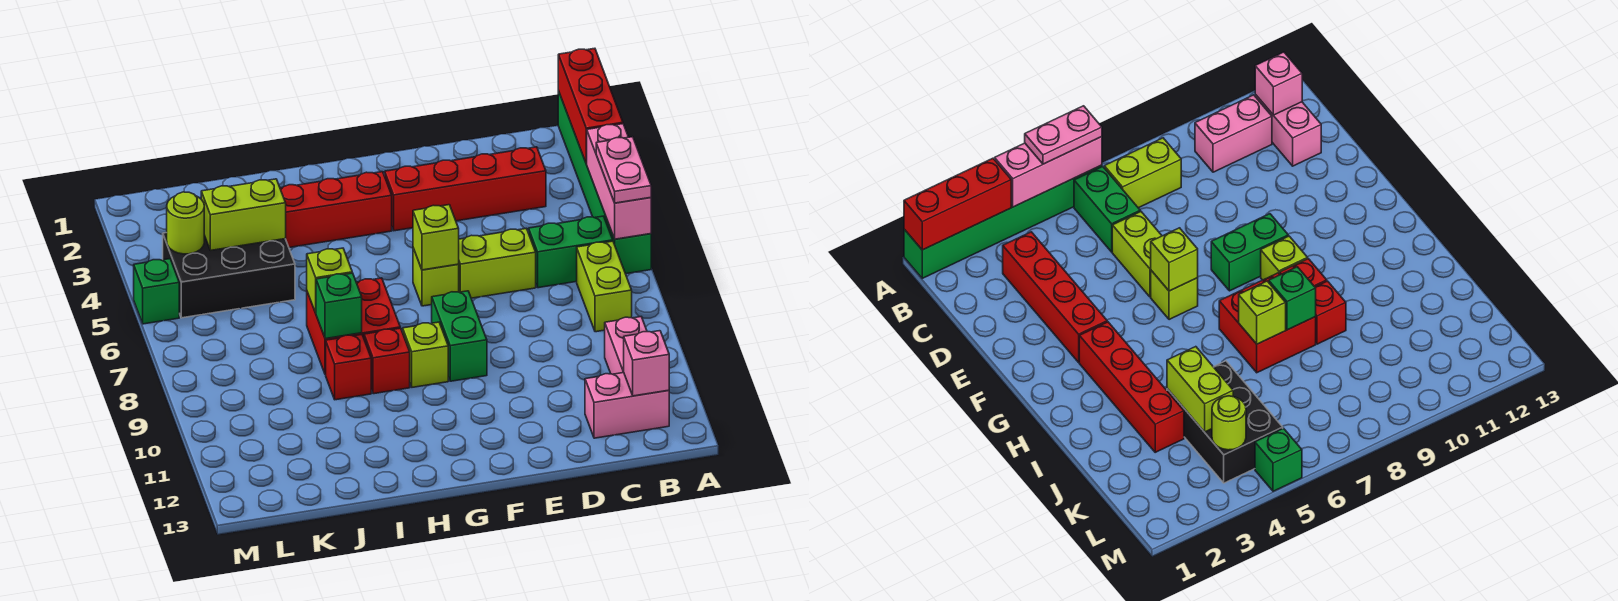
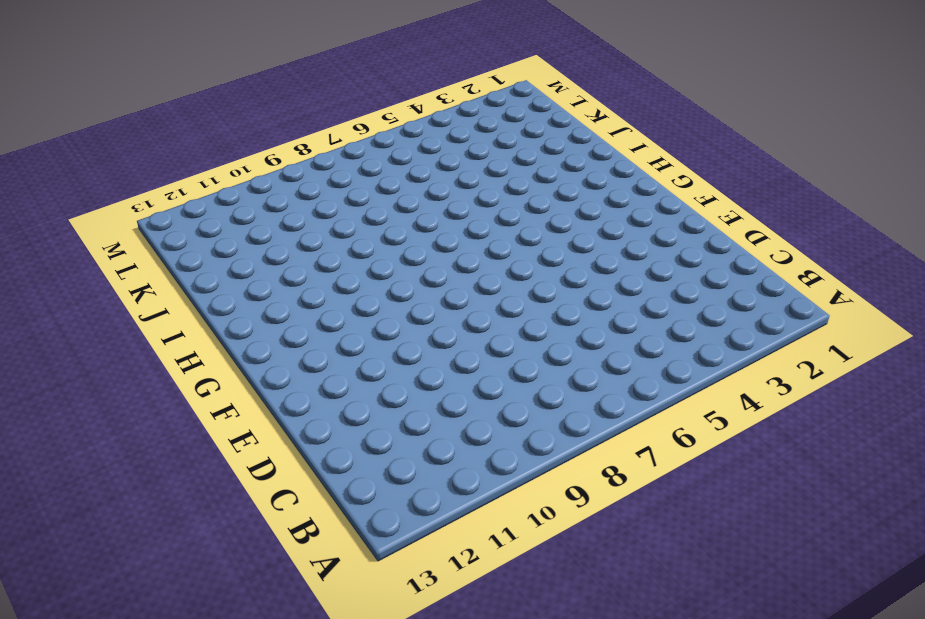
none -> green 1x6 brick [558,91,651,274]
none -> green 1x2 brick [529,216,613,288]
none -> lime 1x2 brick [577,241,632,332]

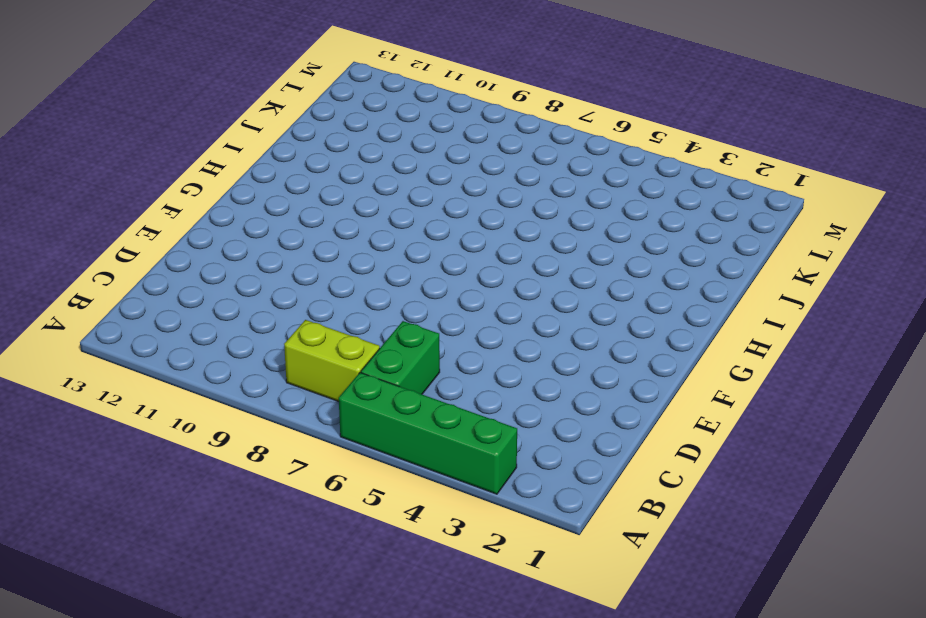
green 1x4 brick [339,373,517,494] -> green 1x6 brick [558,91,651,274]
none -> pink 1x2 brick [605,317,647,374]
none -> pink 1x2 brick [585,372,669,438]
none -> red 1x4 brick [385,147,546,231]

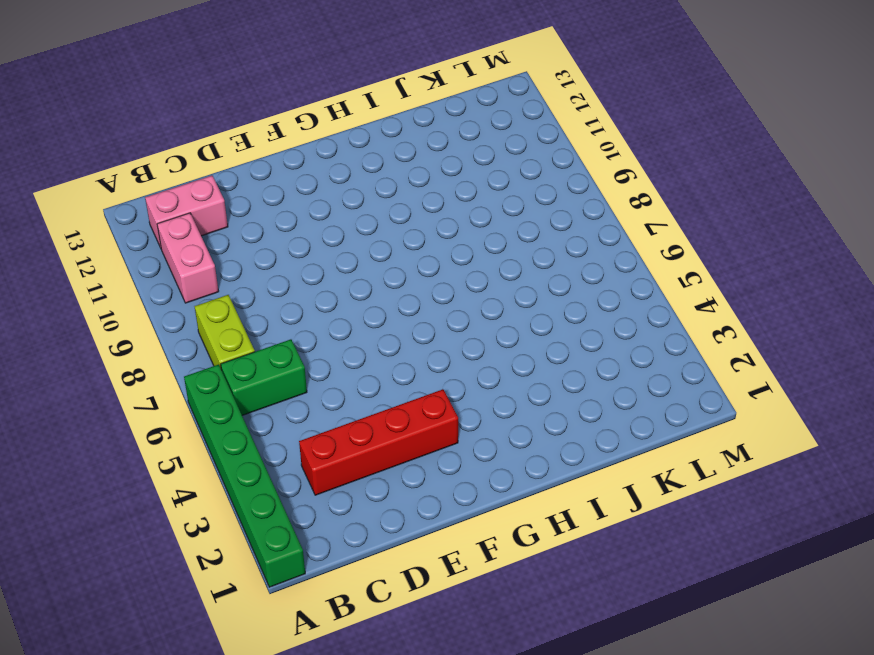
none -> lime 1x2 brick [458,228,536,298]
none -> lime 1x1 brick [413,248,459,306]
none -> green 1x2 brick [432,291,487,381]

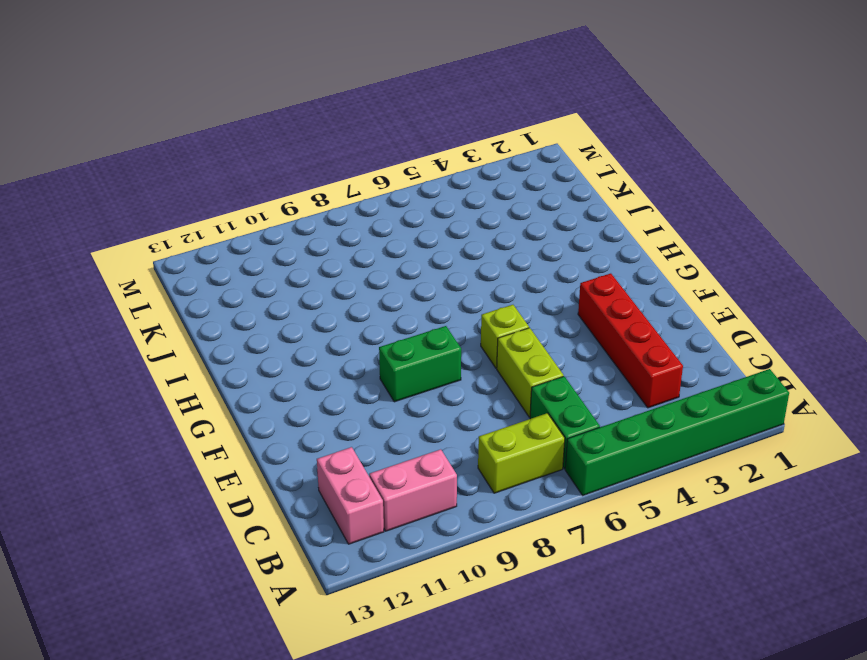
none -> red 1x4 brick [280,172,392,247]
none -> lime 1x1 brick [403,322,448,387]
none -> red 2x2 brick [307,278,400,375]

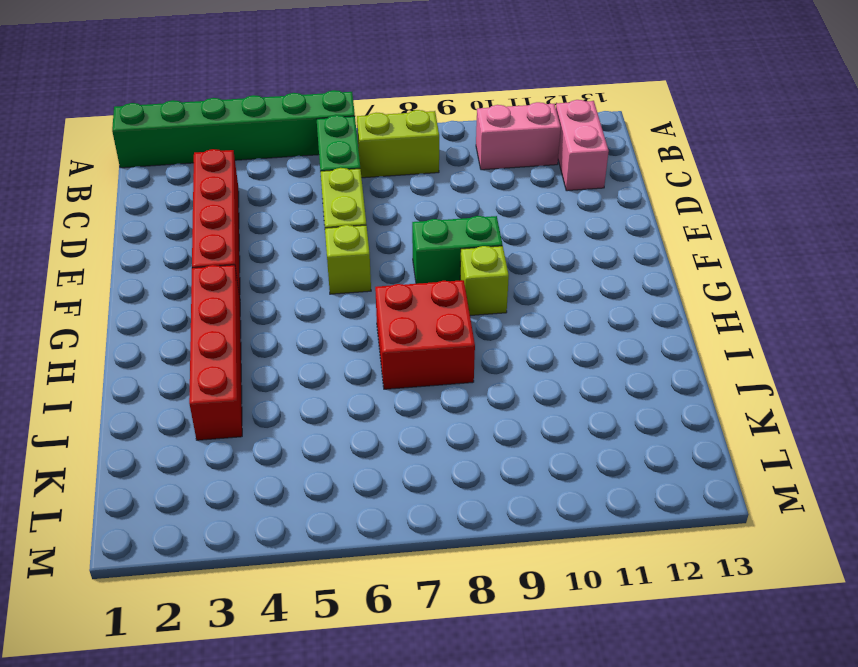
none -> red 1x1 brick [364,328,410,394]
none -> red 1x1 brick [326,335,371,400]
none -> black 2x3 brick [163,233,295,318]

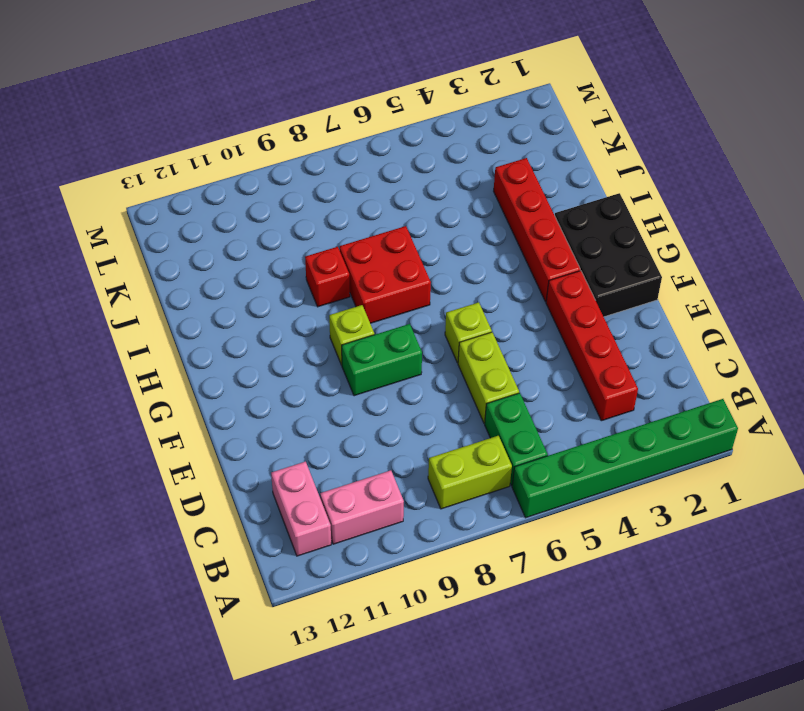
black 2x3 brick [555,193,662,317] -> black 2x3 brick moved to [163,233,295,318]
none -> red 1x1 brick [364,328,410,394]
none -> green 1x1 brick [134,259,179,324]
none -> red 1x3 brick [558,48,623,164]

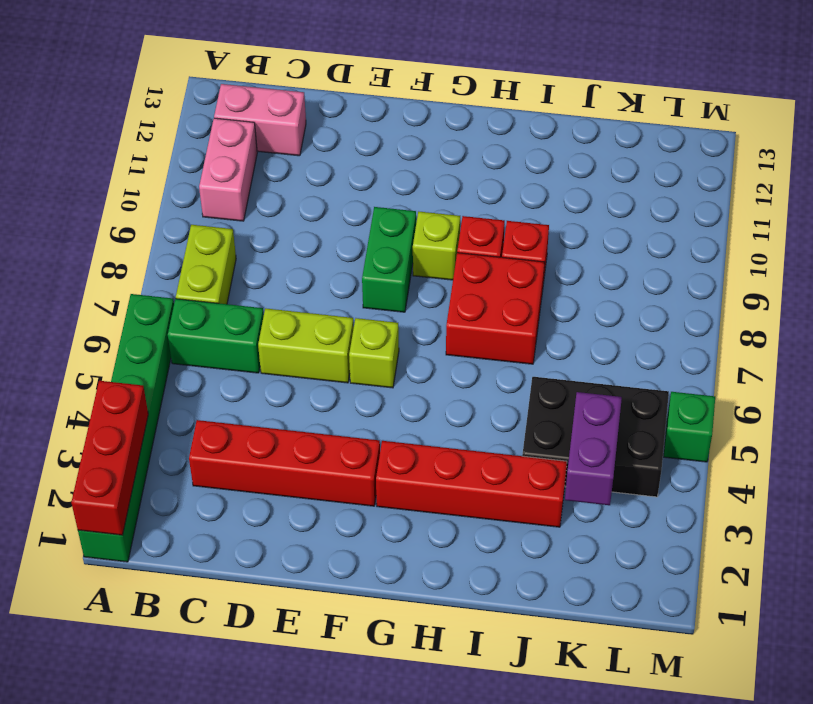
purple 1x2 brick [565,392,622,505] -> lime 1x2 brick [201,179,286,250]
none -> pink 1x3 brick [587,124,651,239]
none -> pink 1x1 brick [623,331,669,396]
none -> lime 1x1 brick [413,205,459,270]

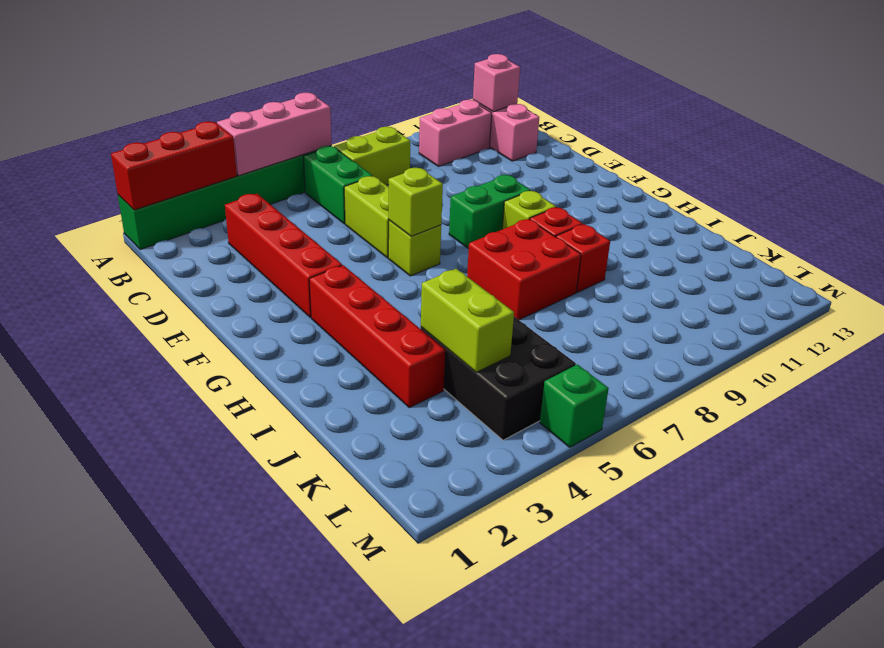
none -> lime 1x1 brick [307,248,352,313]
none -> green 1x1 brick [316,273,362,339]
none -> lime 1x1 round brick [167,192,204,254]

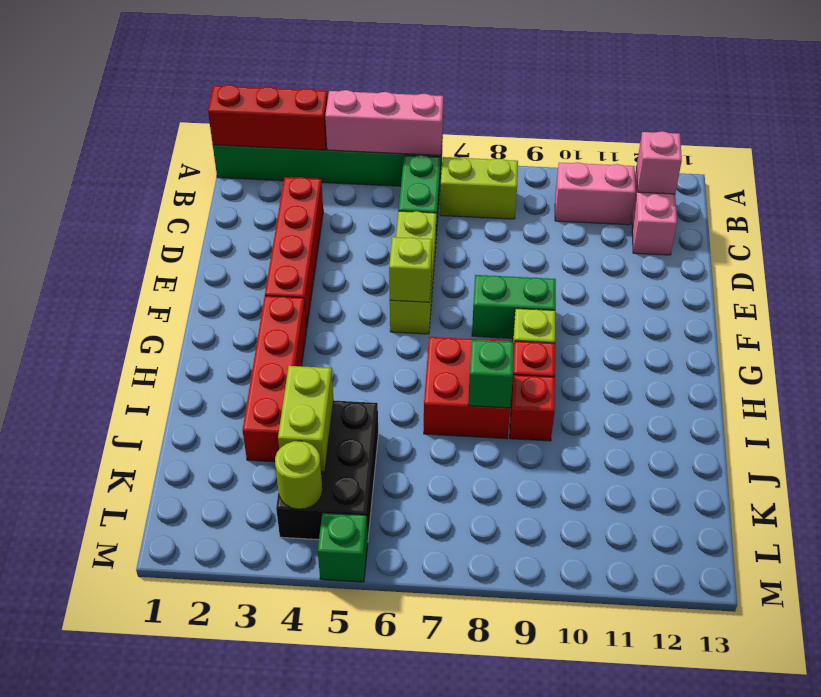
none -> lime 1x1 brick [307,248,352,313]
none -> pink 1x2 plate [596,137,651,203]

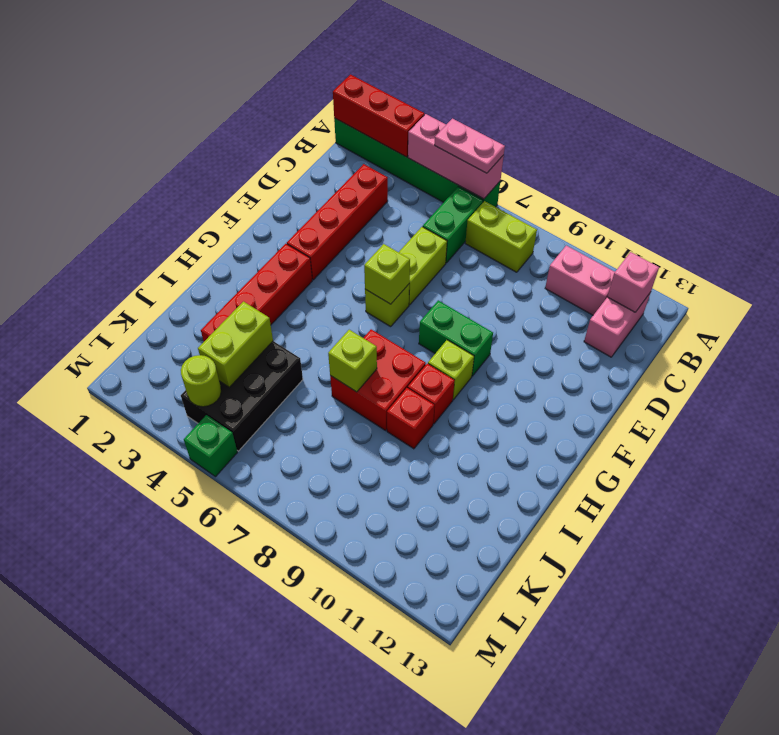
none -> green 1x1 brick [316,273,362,339]

